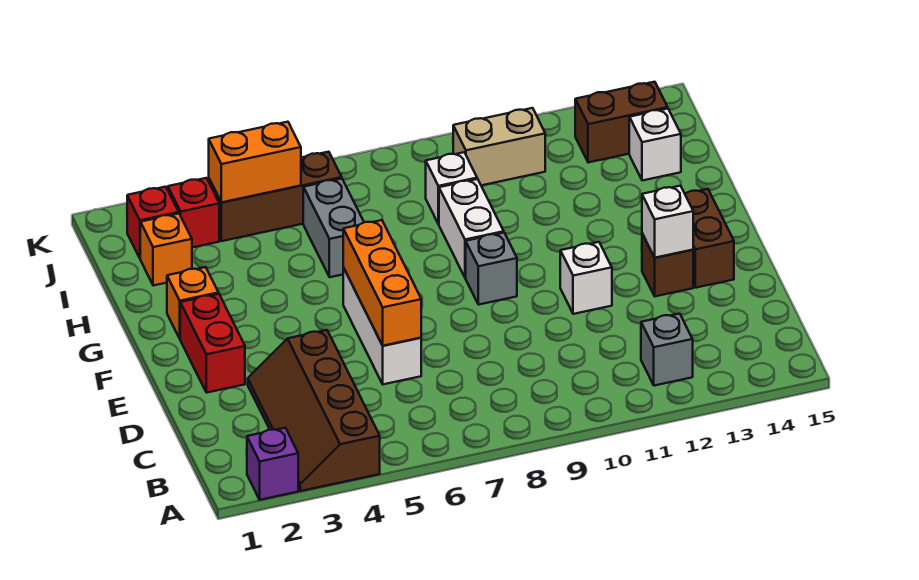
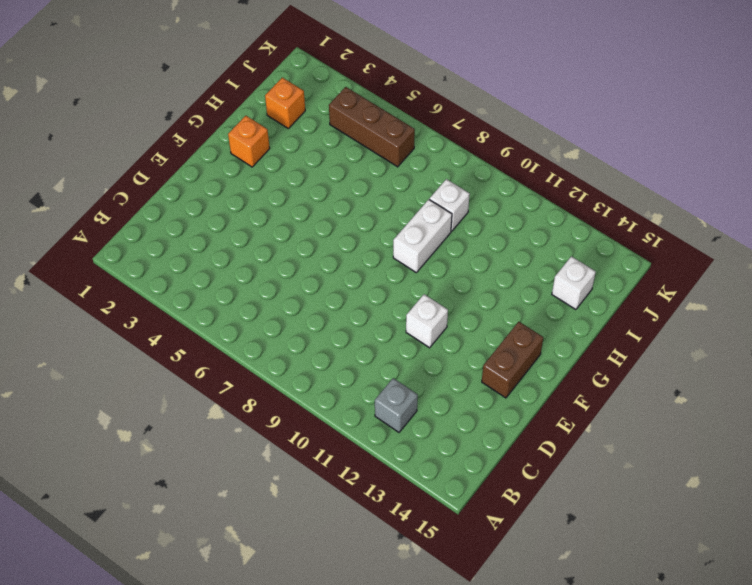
none -> purple 1x1 brick [247,428,298,500]
none -> brown 2x4 slope [248,330,380,491]
none -> white 1x3 brick [343,268,421,384]

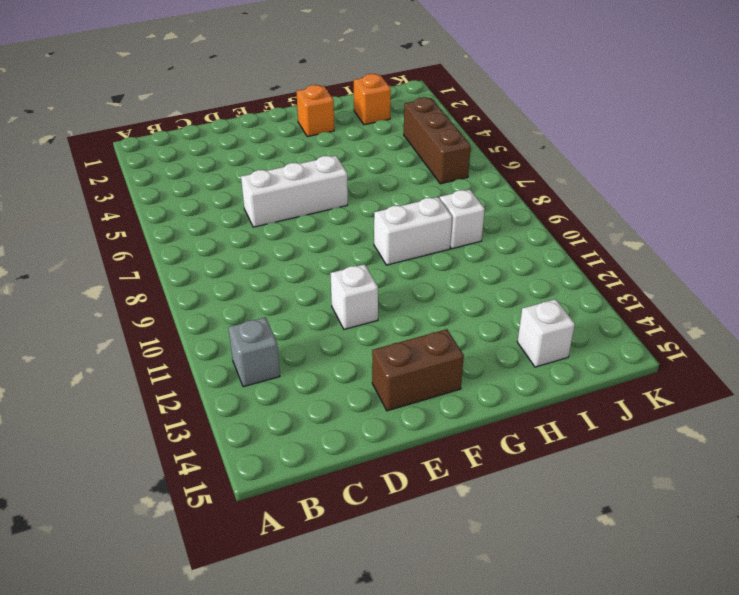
none -> purple 1x1 brick [247,428,298,500]
none -> brown 2x4 slope [248,330,380,491]
none -> red 1x2 brick [180,294,245,393]

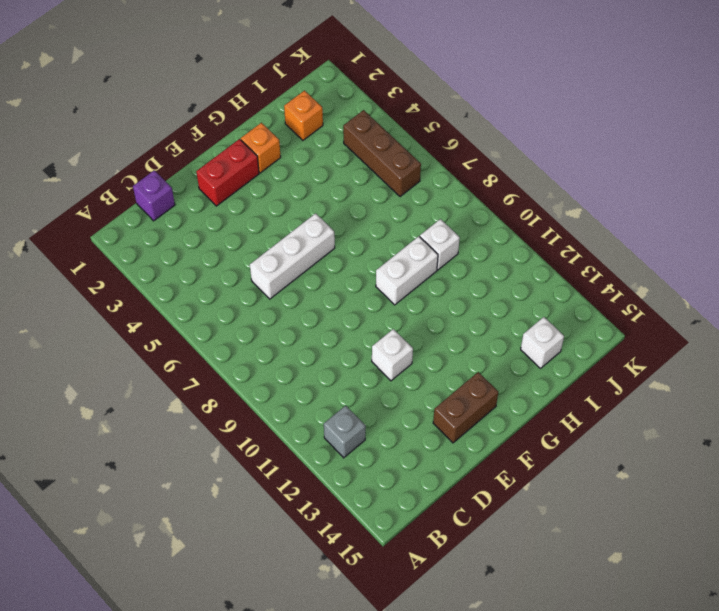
purple 1x1 brick [133,170,175,221] -> purple 1x1 brick moved to [247,428,298,500]
none -> brown 2x4 slope [248,330,380,491]
none -> brown 1x1 brick [642,234,693,296]
none -> grey 1x1 brick [466,233,517,305]

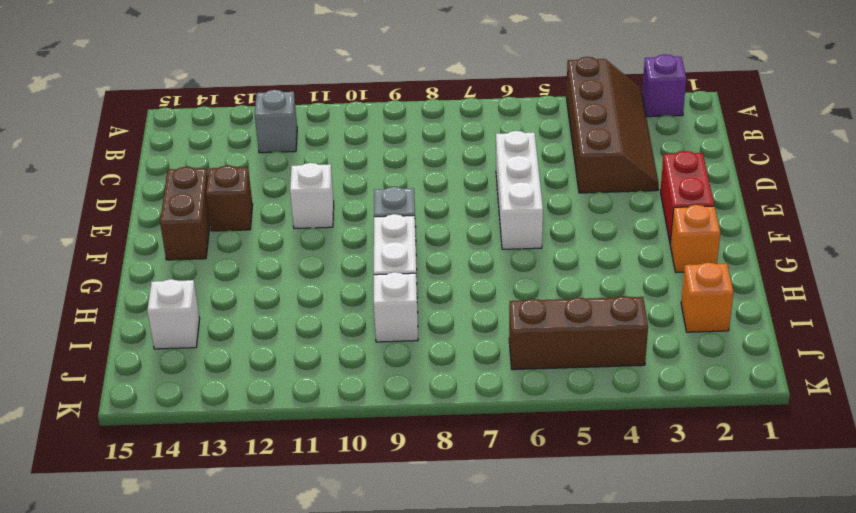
none -> grey 1x2 brick [303,179,364,277]
none -> red 1x1 brick [127,187,179,258]
none -> red 1x1 brick [168,178,219,247]

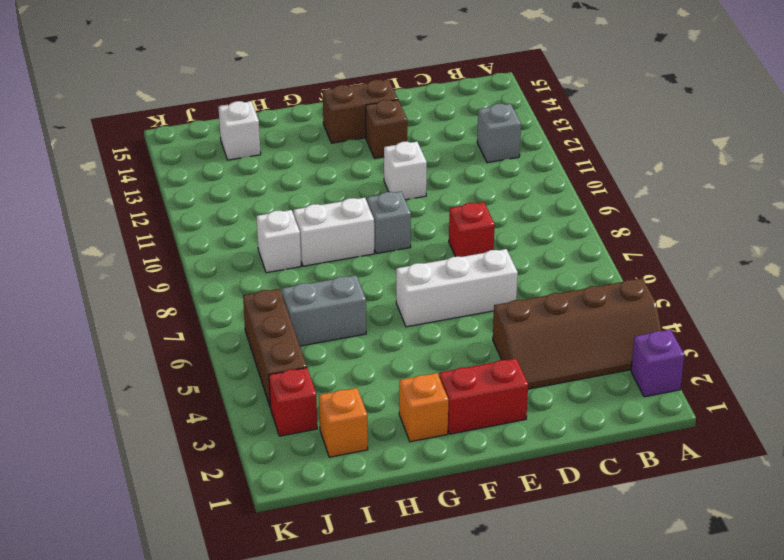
red 1x1 brick [449,202,495,257] -> red 1x1 brick moved to [127,187,179,258]
none -> tan 1x2 brick [453,108,545,185]
none -> brown 1x2 brick [575,82,668,163]
none -> orange 1x3 brick [343,220,421,346]

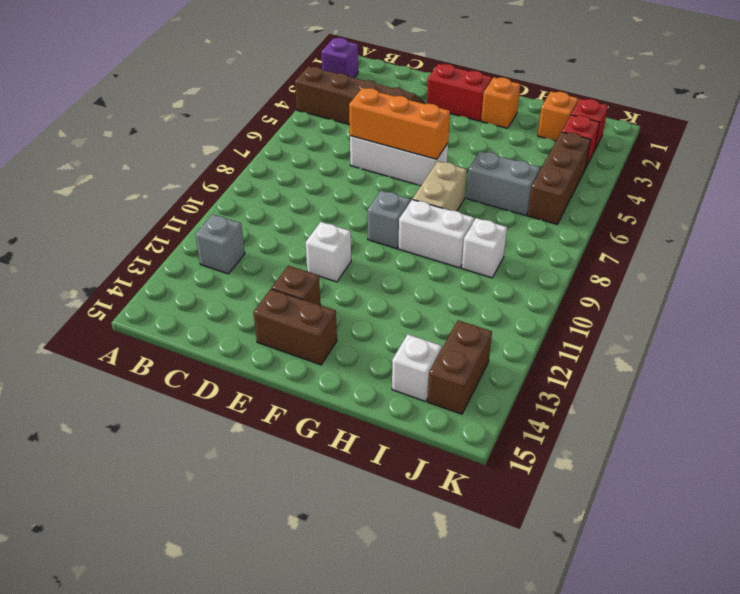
tan 1x2 brick [413,161,467,211] -> tan 1x2 brick moved to [453,108,545,185]
none -> white 1x1 brick [642,186,693,258]
none -> orange 1x2 brick [209,122,301,203]

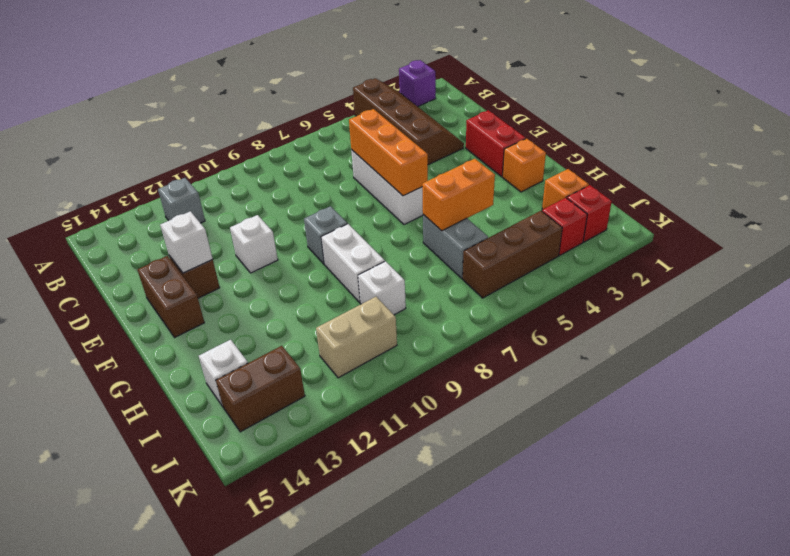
orange 1x2 brick [422,159,495,231] -> orange 1x2 brick moved to [209,122,301,203]

